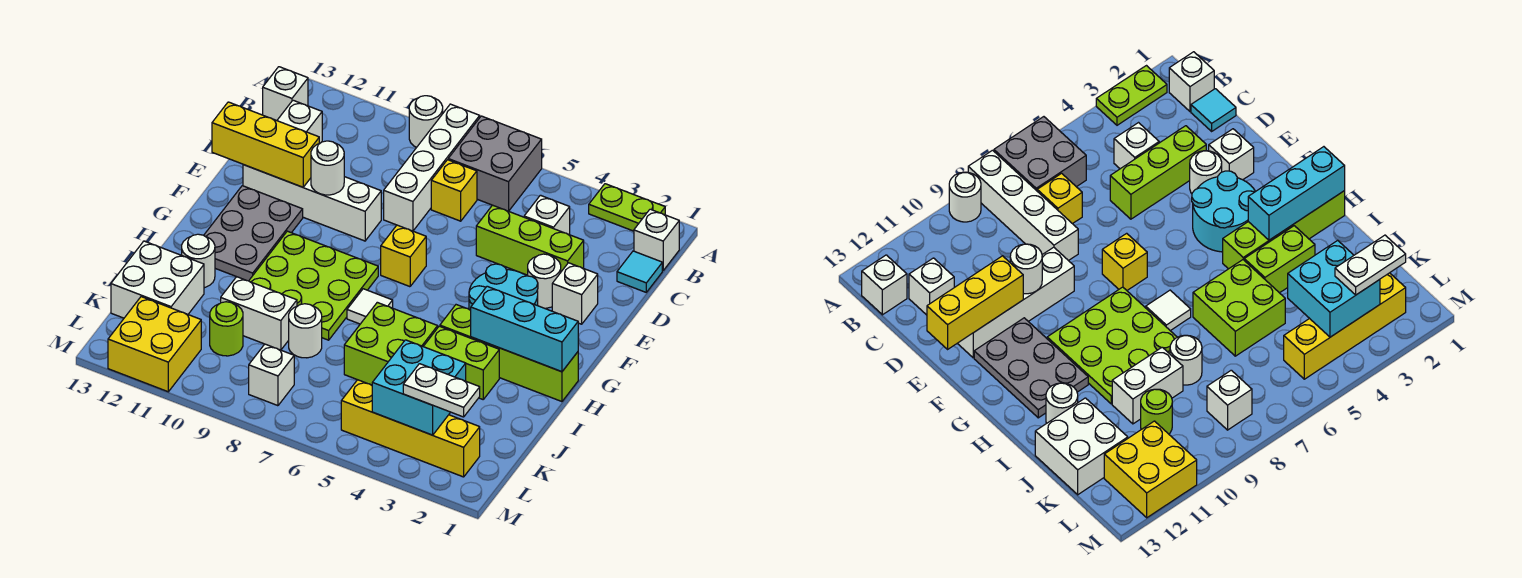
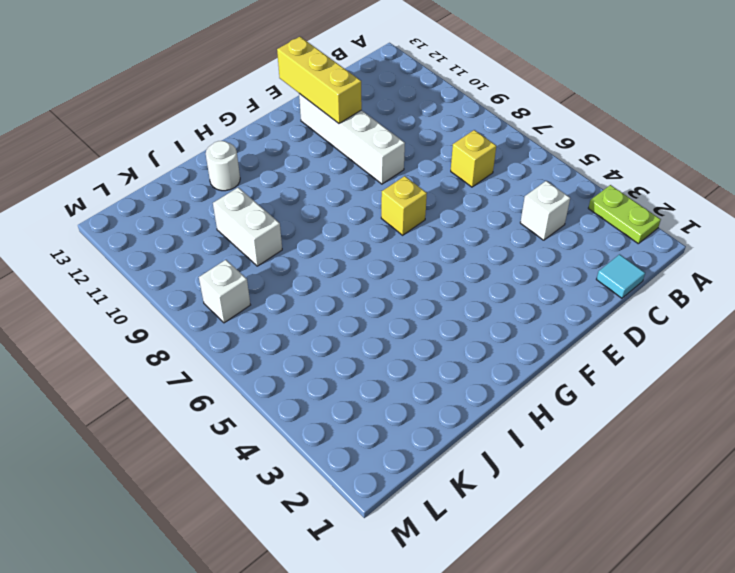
none -> grey 2x2 brick [448,116,542,211]
none -> white 1x4 brick [384,104,480,231]
none -> white 1x1 round brick [409,96,443,148]
none -> white 1x1 brick [634,209,679,271]

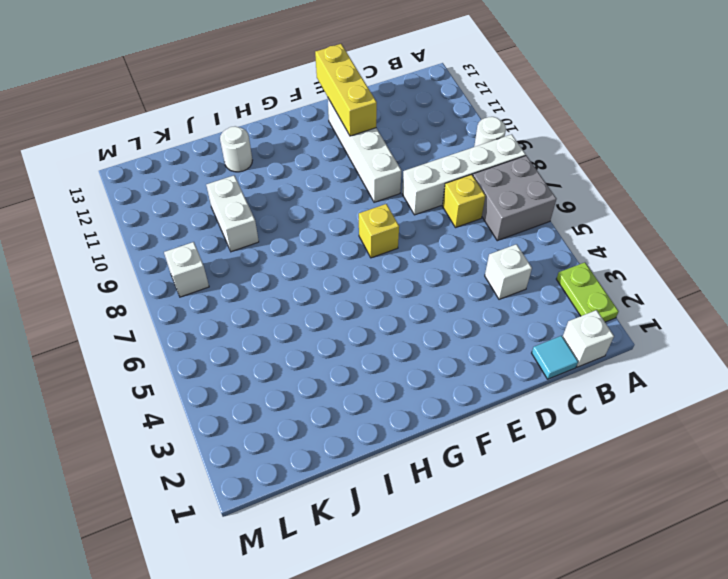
none -> white 1x1 brick [263,67,308,121]
none -> white 1x1 brick [277,100,322,143]
none -> lime 1x3 brick [476,205,584,275]
none -> white 1x1 brick [552,263,598,324]

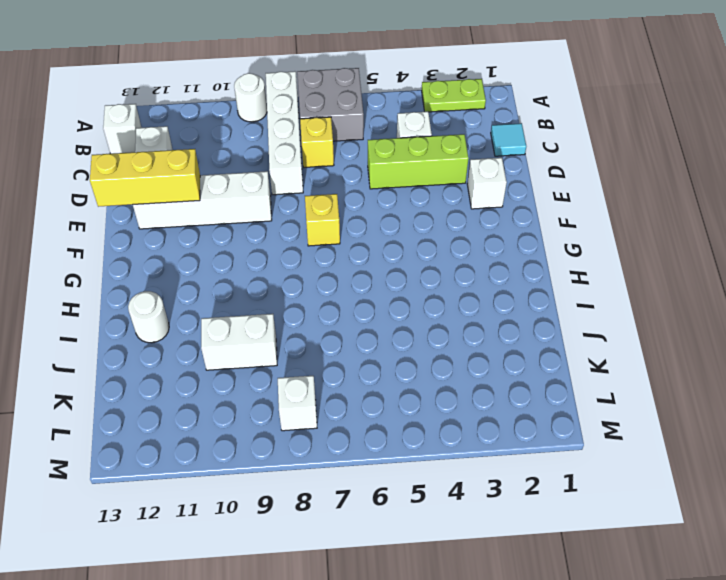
none -> white 1x1 brick [634,209,679,271]
none -> white 1x1 round brick [528,254,561,308]
none -> cyan 2x2 round brick [469,264,538,310]
none -> grey 2x3 plate [204,186,303,281]

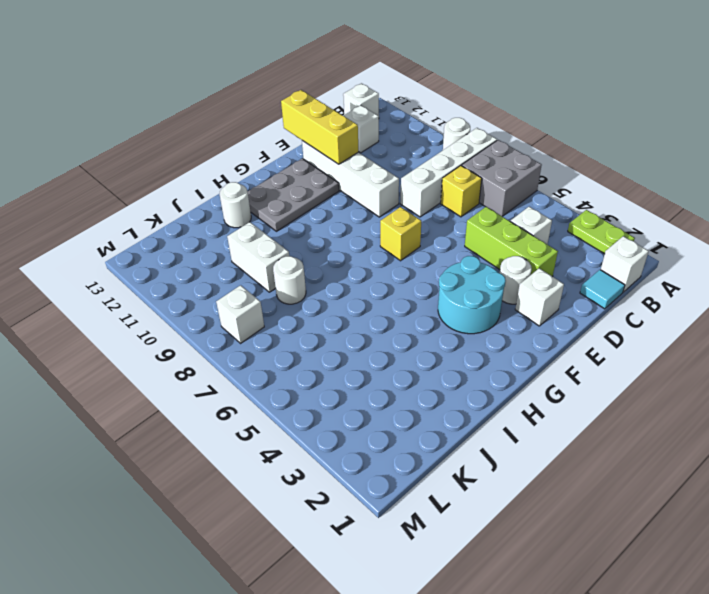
none -> lime 3x3 plate [249,231,378,340]
none -> lime 1x4 brick [440,305,578,402]
none -> white 1x1 tile [347,289,393,324]
none -> lime 1x2 brick [423,326,499,399]

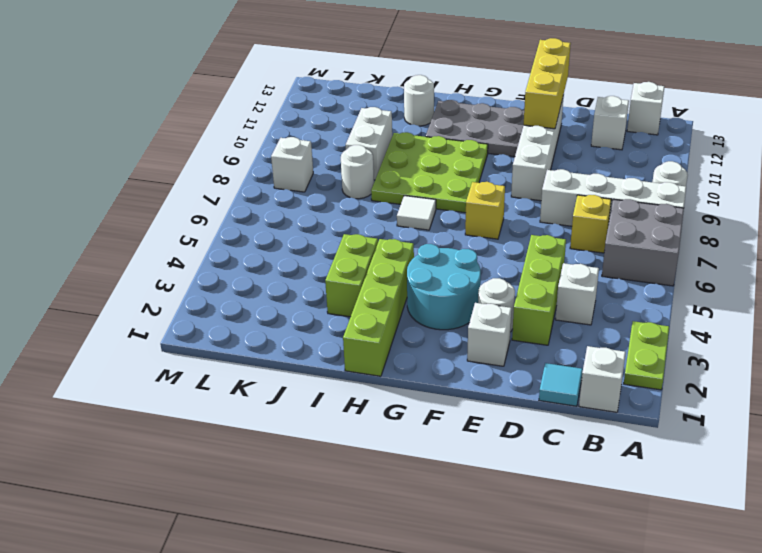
none -> lime 2x2 brick [344,302,438,385]
none -> white 2x2 brick [111,241,204,318]
none -> lime 1x1 round brick [210,302,243,356]
none -> yellow 1x4 brick [341,380,480,477]

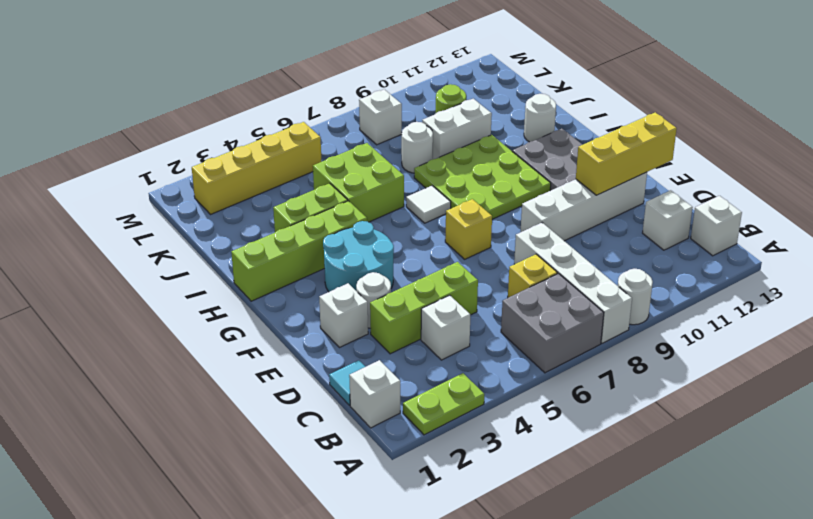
none -> white 2x2 brick [111,241,204,318]
none -> yellow 2x2 brick [108,297,201,392]
none -> white 1x1 round brick [311,141,344,195]
none -> cyan 1x3 brick [471,286,578,372]

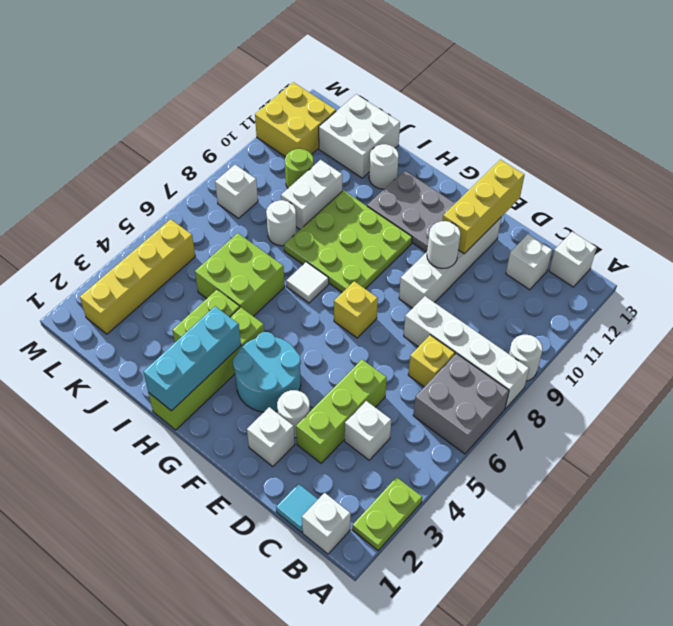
none -> cyan 2x2 brick [372,340,466,435]
none -> white 1x2 plate [403,364,480,417]

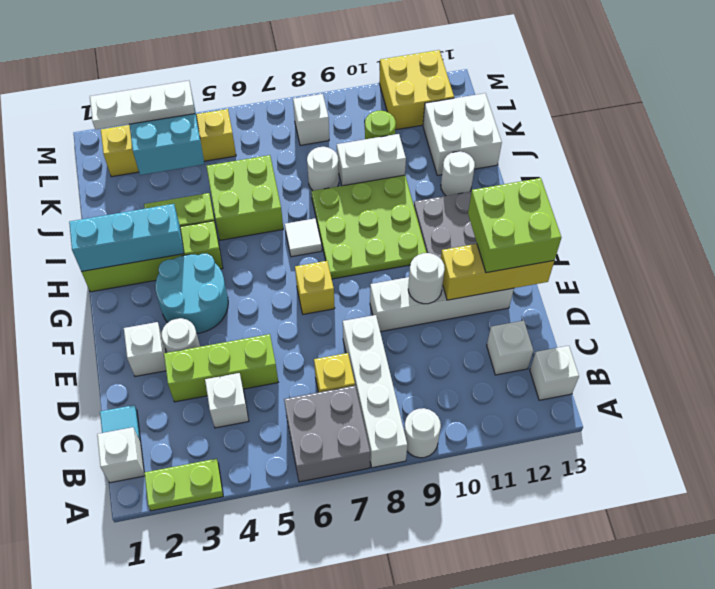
lime 2x2 brick [468,178,561,273] -> none
white 1x3 plate [90,81,195,130] -> white 1x2 plate [403,364,480,417]

